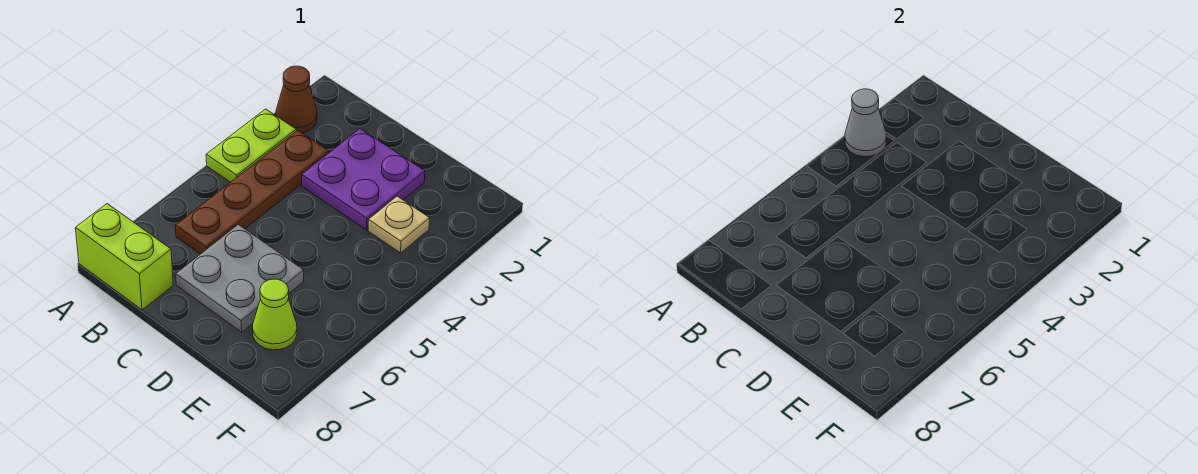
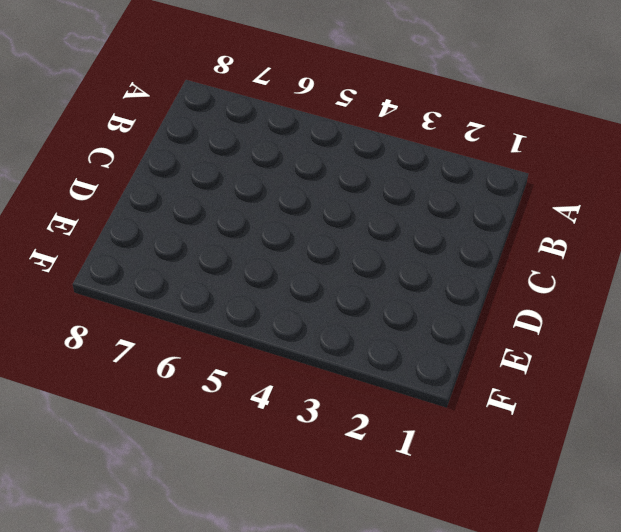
none -> brown 1x1 cone [276,66,317,133]
none -> lime 1x2 plate [206,109,296,182]

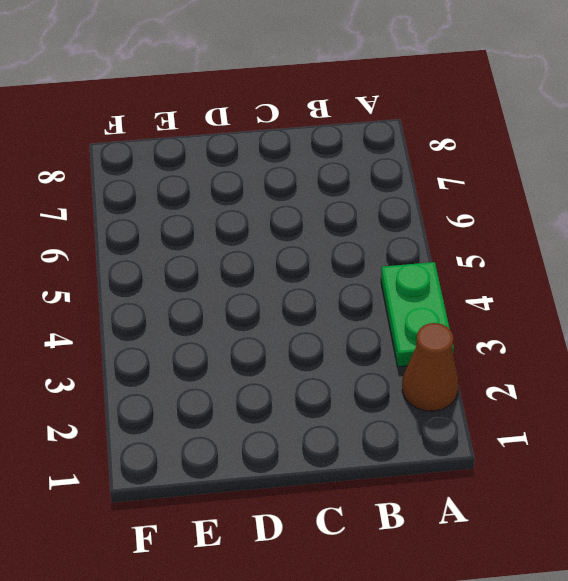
green 1x2 plate [381,262,454,367] -> lime 1x2 plate [206,109,296,182]
none -> lime 1x2 brick [75,204,173,310]
none -> brown 1x4 plate [175,130,329,254]

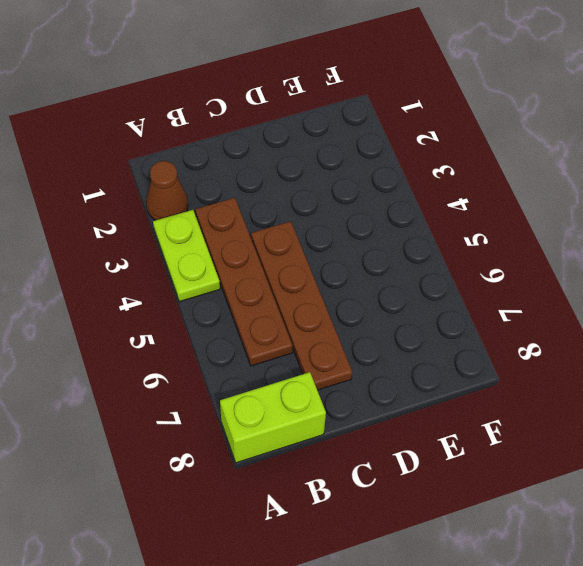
brown 1x4 plate [251,221,352,390] -> grey 2x2 plate [176,224,304,332]
none -> purple 2x2 plate [302,129,425,230]
none -> tan 1x1 plate [368,196,430,253]

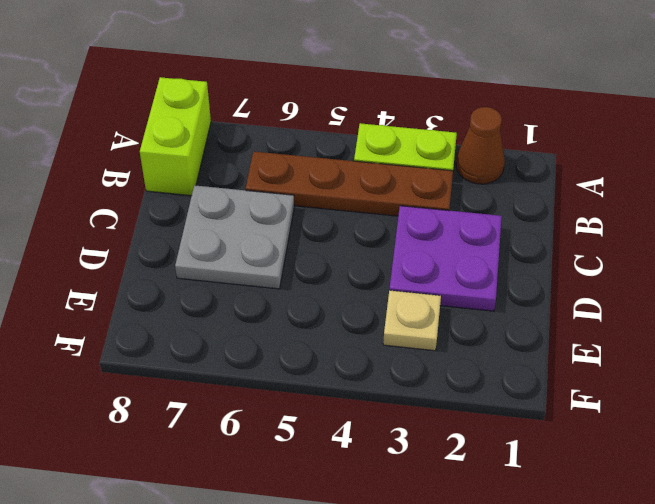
none -> lime 1x1 cone [253,279,297,350]
none -> grey 1x1 cone [845,89,886,157]

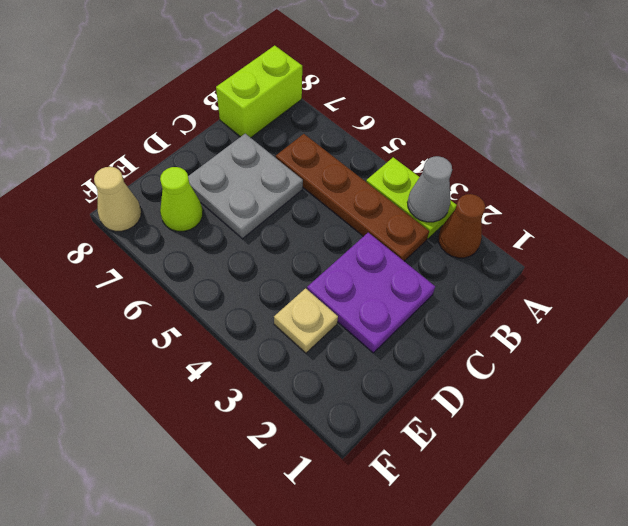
tan 1x1 cone [94,167,141,231] -> none

